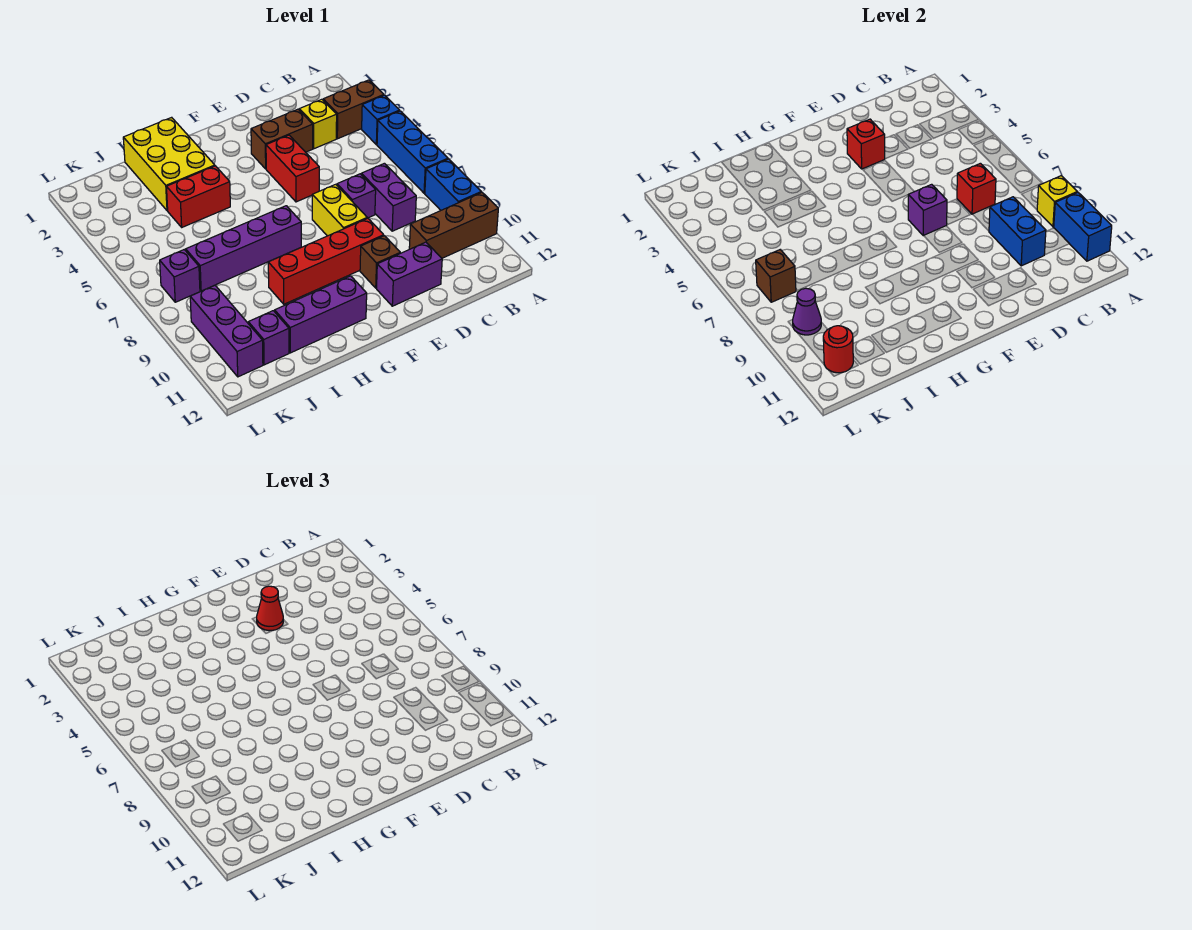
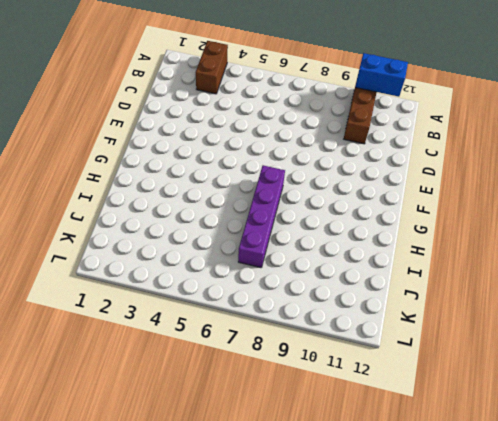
none -> blue 1x1 brick [362,95,400,145]
none -> blue 1x3 brick [377,111,448,193]
none -> blue 1x2 brick [425,159,481,210]
none -> yellow 1x1 brick [299,99,337,149]

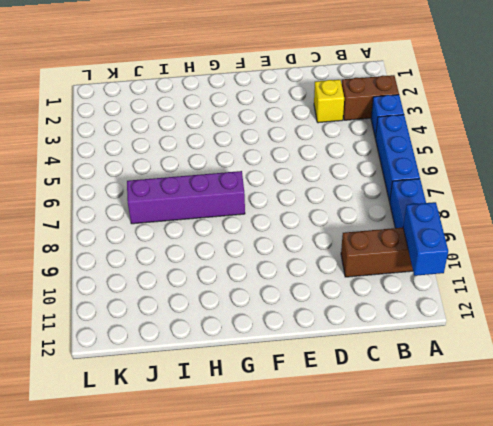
none -> purple 1x2 brick [361,163,416,231]
none -> brown 1x2 brick [251,109,313,169]
none -> purple 1x1 brick [337,174,376,218]
none -> purple 1x2 brick [377,242,442,306]

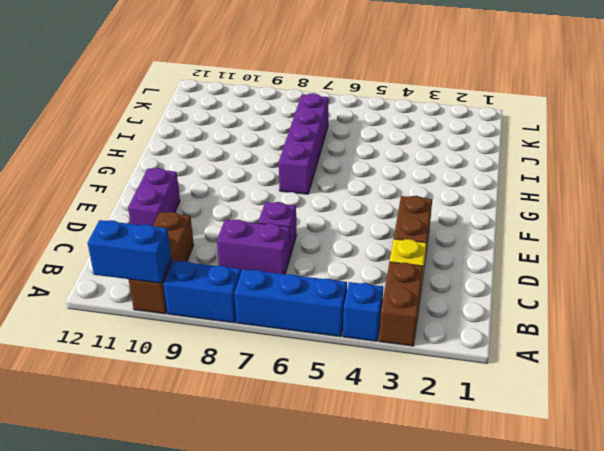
none -> red 1x2 brick [266,135,319,202]
none -> yellow 1x2 brick [312,184,367,236]
none -> red 1x4 brick [268,218,384,304]
none -> brown 1x1 brick [360,236,400,288]

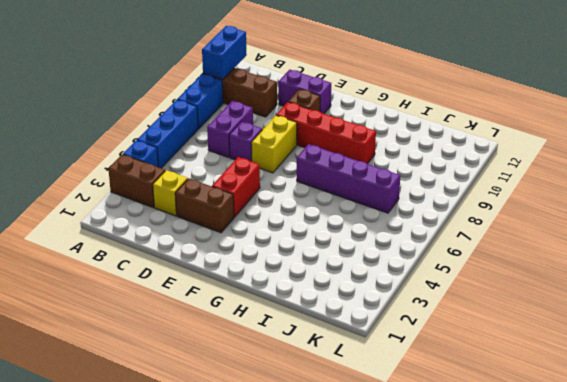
none -> purple 1x3 brick [275,276,367,353]
none -> yellow 2x3 brick [123,117,215,211]
none -> red 1x2 brick [167,166,230,227]
none -> purple 1x1 brick [248,311,289,365]

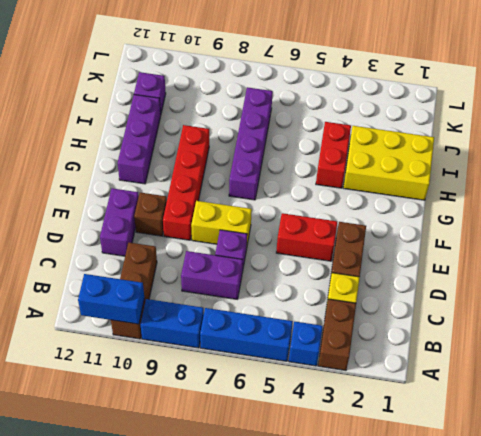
none -> purple 1x1 brick [160,250,200,302]
none -> purple 1x3 brick [190,285,263,377]
none -> yellow 1x1 brick [1037,176,1077,227]
none -> red 1x1 brick [957,163,996,214]

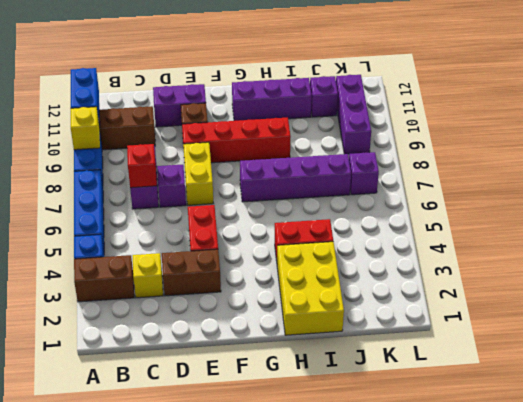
none -> blue 1x2 brick [989,197,1046,266]
none -> red 1x1 brick [847,119,885,169]
none -> purple 1x1 brick [908,184,947,236]
none -> brown 1x1 brick [756,250,796,302]

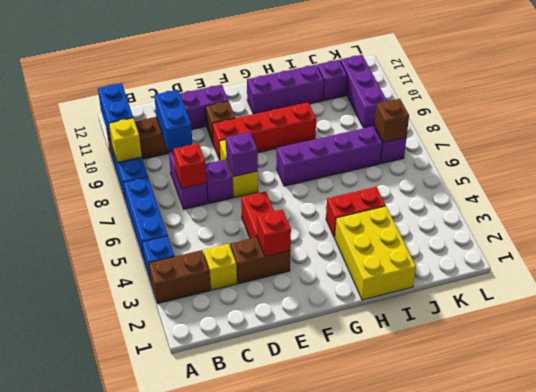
none -> purple 1x1 cone [793,288,821,335]
none -> red 1x1 round brick [823,326,853,373]
none -> red 1x1 cone [257,586,283,631]

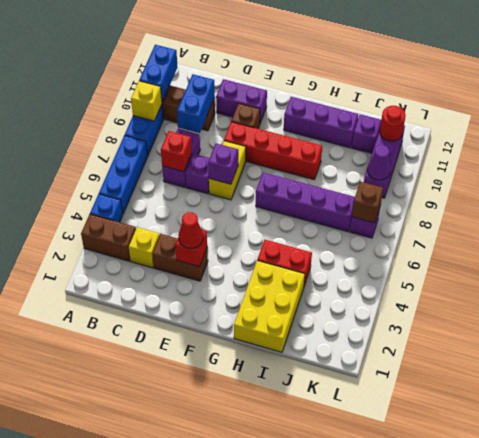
none -> red 1x2 brick [266,135,319,202]

